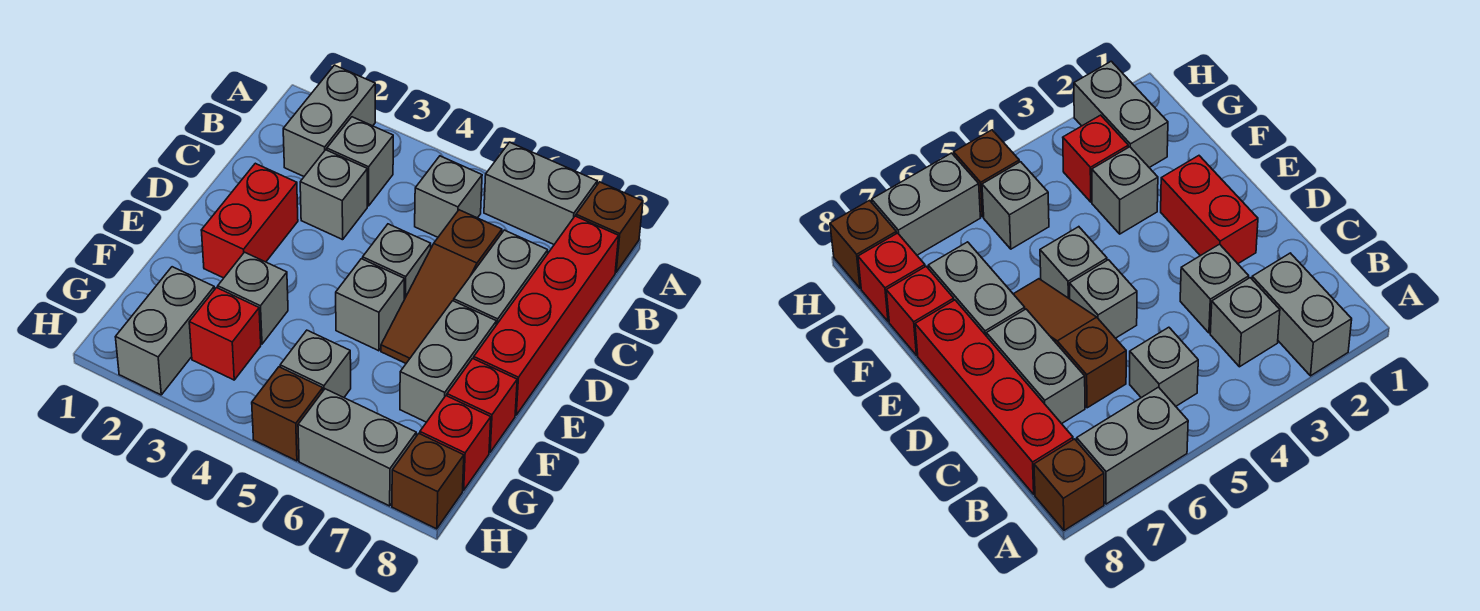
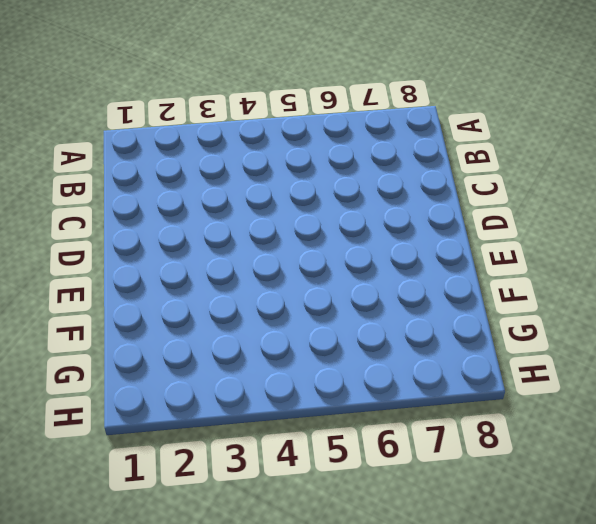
none -> grey 1x2 brick [283,65,375,176]
none -> grey 1x2 brick [484,142,597,244]
none -> brown 1x1 brick [576,182,643,272]

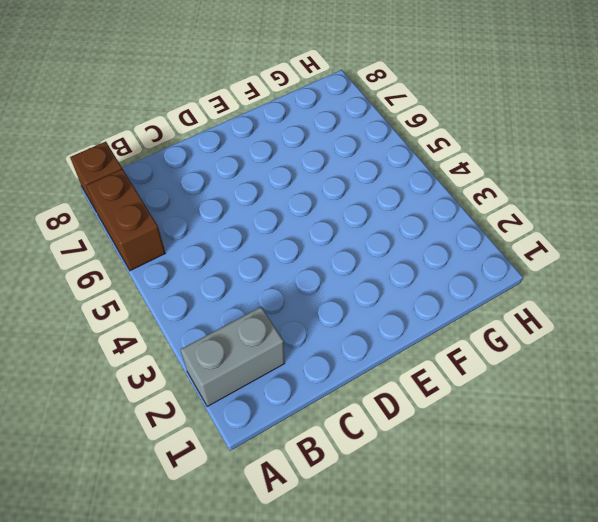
brown 1x2 brick [86,169,165,271] -> grey 1x2 brick [484,142,597,244]
none -> grey 1x1 brick [327,117,393,206]
none -> grey 1x1 brick [415,156,482,237]
none -> red 1x4 brick [474,216,619,415]

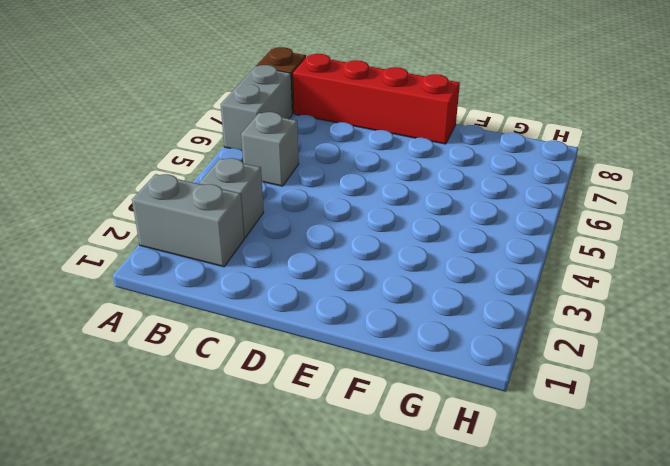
none -> grey 1x1 brick [300,150,367,240]
none -> brown 1x3 slope [381,210,502,363]
none -> grey 1x2 brick [454,230,548,325]

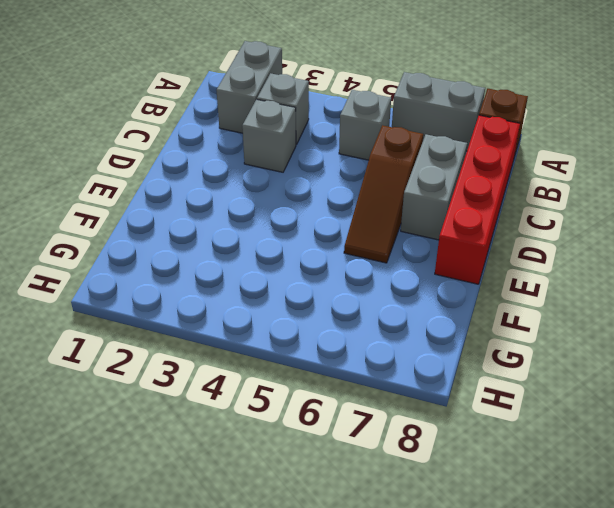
none -> red 1x2 brick [201,163,298,278]
none -> grey 1x1 brick [363,224,431,299]
none -> grey 1x1 brick [336,259,404,351]

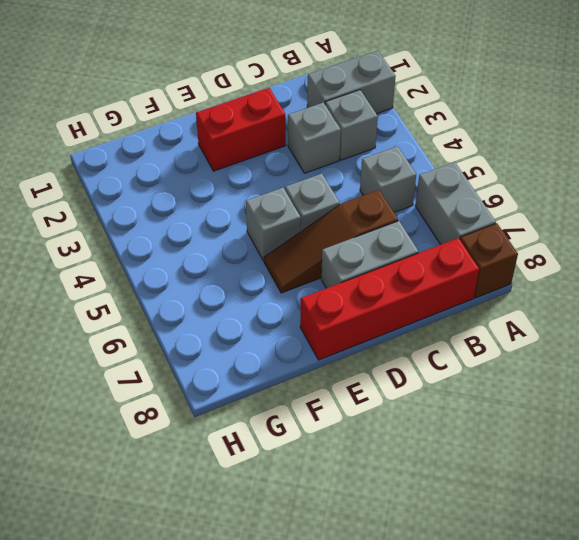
none -> grey 1x2 brick [400,301,497,422]
none -> grey 1x1 brick [218,252,288,344]
none -> red 1x1 brick [447,358,517,452]

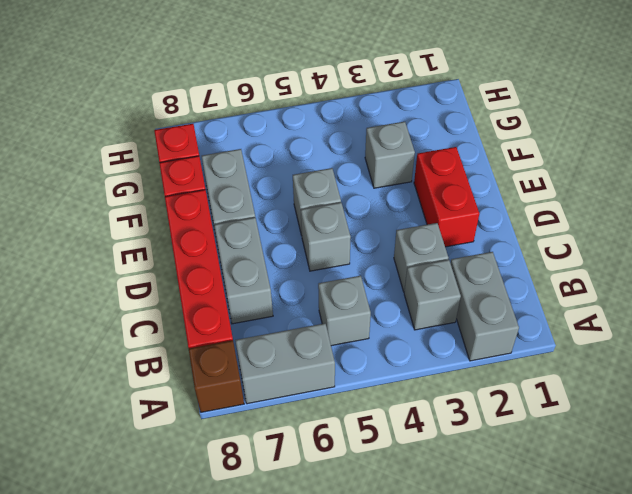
none -> brown 1x3 slope [381,210,502,363]
none -> grey 1x2 brick [116,267,214,395]
none -> red 1x1 brick [189,288,261,380]

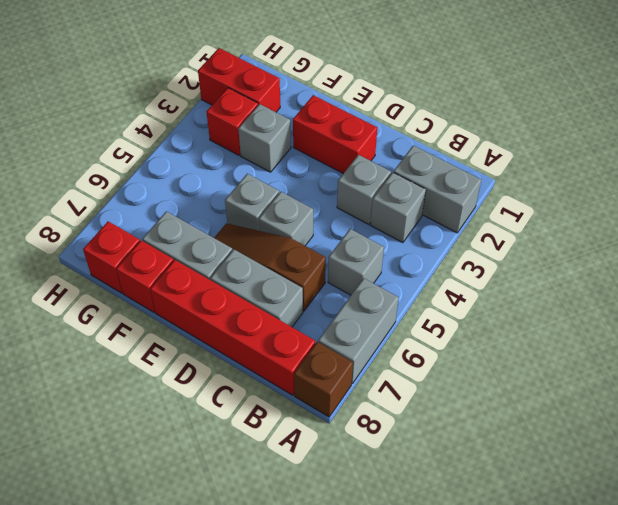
red 1x2 brick [198,48,280,112] -> grey 1x2 brick [116,267,214,395]
none -> grey 1x1 brick [280,330,351,397]
none -> brown 1x1 brick [252,367,323,461]
none -> grey 1x2 brick [298,389,416,506]

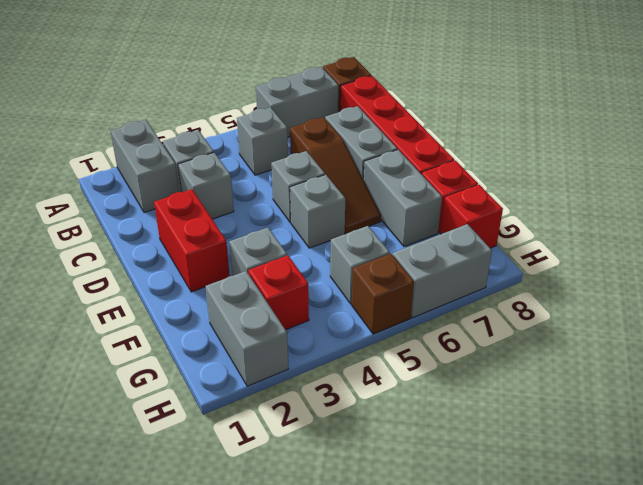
none -> brown 1x1 brick [392,434,464,529]

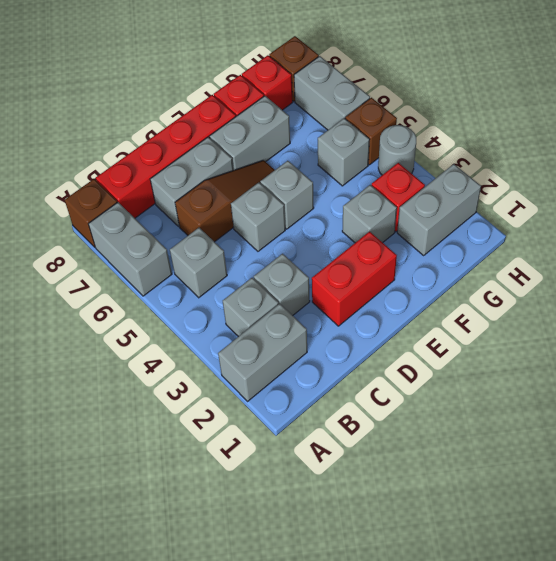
grey 1x1 round brick [378,125,416,175] -> none

